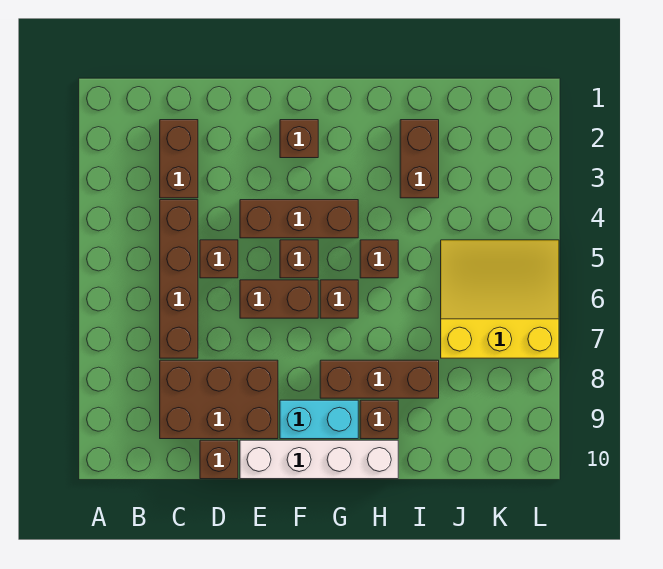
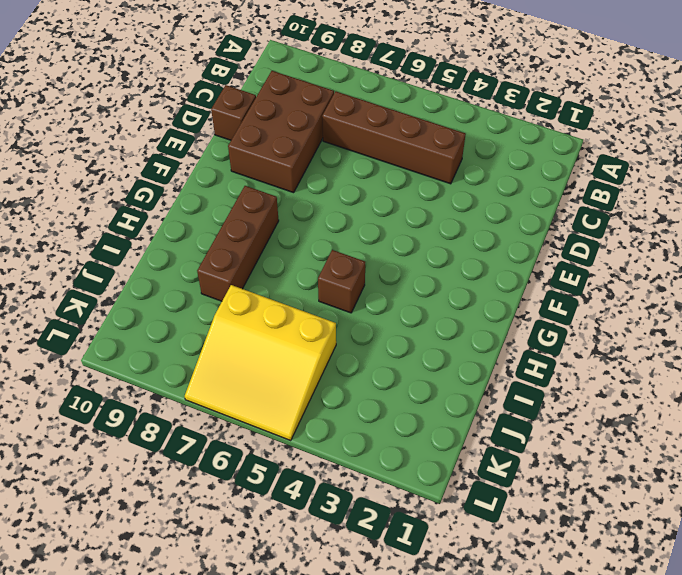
yellow 3x3 slope [185,285,336,440] -> yellow 3x3 slope turned to [441,240,559,358]
none -> brown 1x2 brick [160,120,198,198]
none -> brown 1x1 brick [200,240,238,278]
none -> brown 1x3 brick [240,200,358,238]

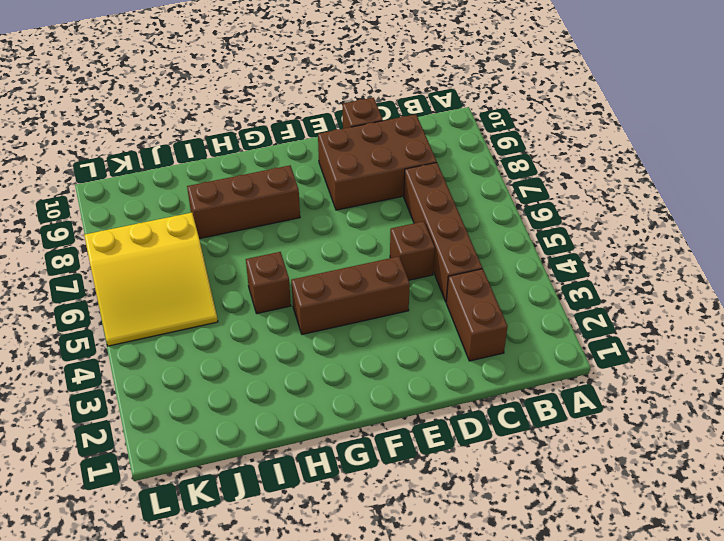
none -> brown 1x2 brick [240,280,318,318]
none -> white 1x4 brick [240,440,398,479]
none -> brown 1x1 brick [280,120,318,158]

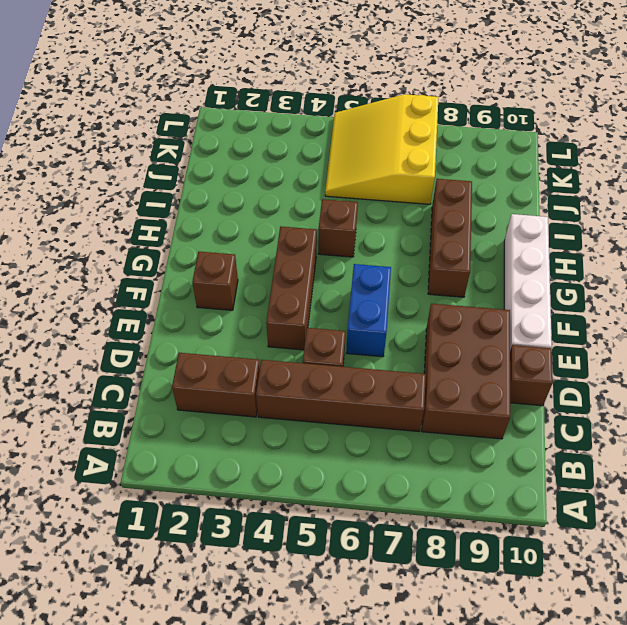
blue 1x2 brick [346,264,391,357] -> brown 1x2 brick [240,280,318,318]
none -> brown 1x1 brick [280,240,318,278]
none -> cyan 1x2 brick [280,400,358,439]
none -> brown 1x1 brick [320,280,358,318]

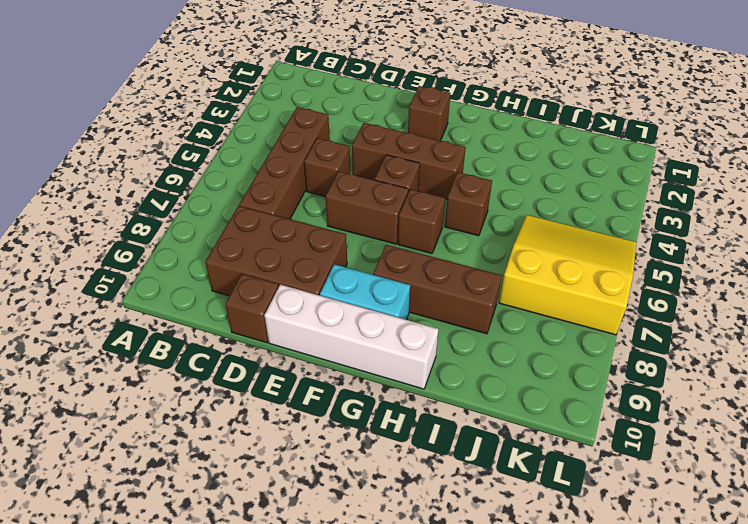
none -> brown 1x2 brick [160,120,198,198]
none -> brown 1x1 brick [360,400,398,439]
none -> brown 1x2 brick [400,120,439,198]

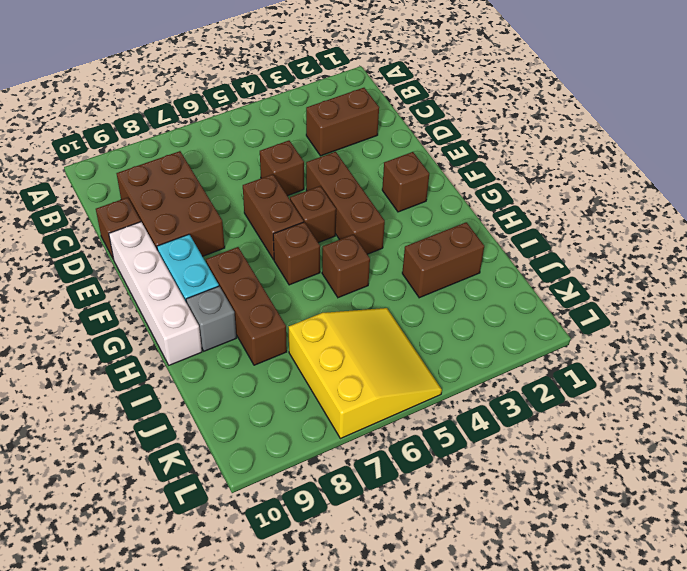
grey 1x1 brick [186,286,236,351] -> brown 1x1 brick [360,400,398,439]
none -> brown 1x4 brick [160,200,198,358]

